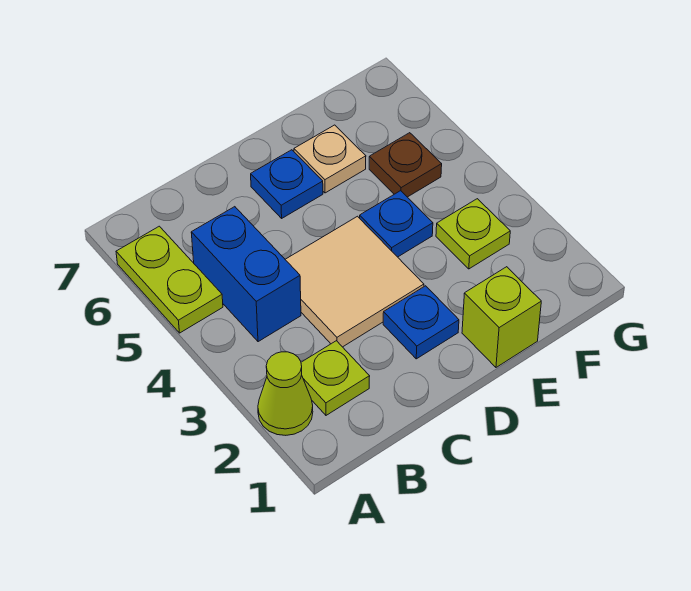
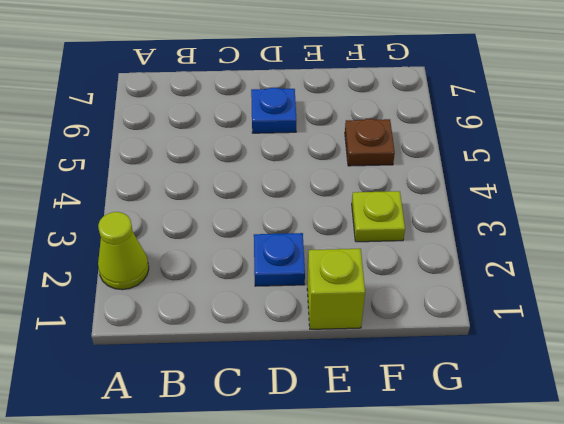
none -> lime 1x2 plate [116,226,223,333]
none -> lime 1x1 plate [301,341,370,415]
none -> blue 1x2 brick [191,207,301,342]

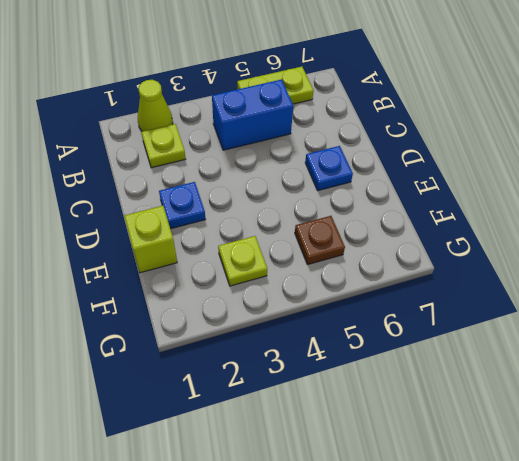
none -> tan 2x2 tile [285,216,424,347]
none -> blue 1x1 plate [360,191,433,257]
none -> tan 1x1 plate [294,125,366,193]

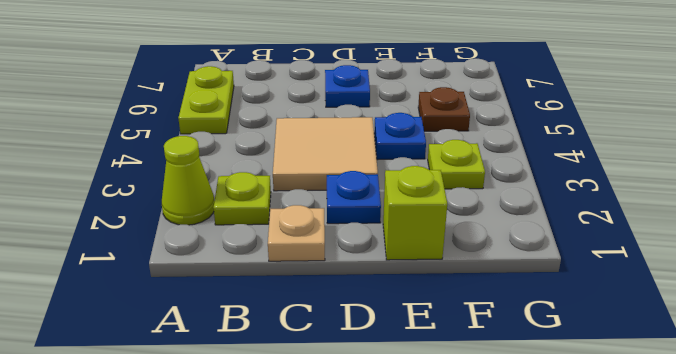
tan 1x1 plate [268,205,325,261] -> tan 1x1 plate moved to [294,125,366,193]
none -> blue 1x2 brick [191,207,301,342]

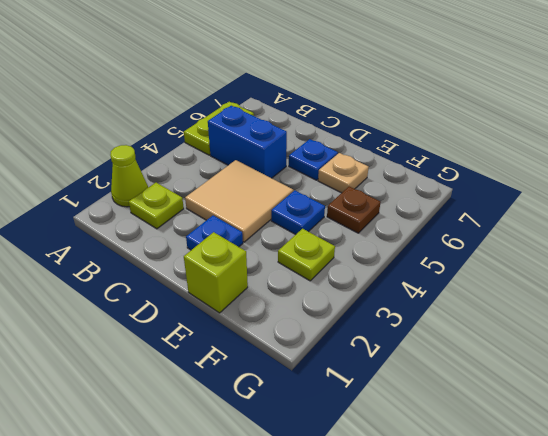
blue 1x2 brick [208,106,287,178] -> blue 1x2 brick turned to [191,207,301,342]

